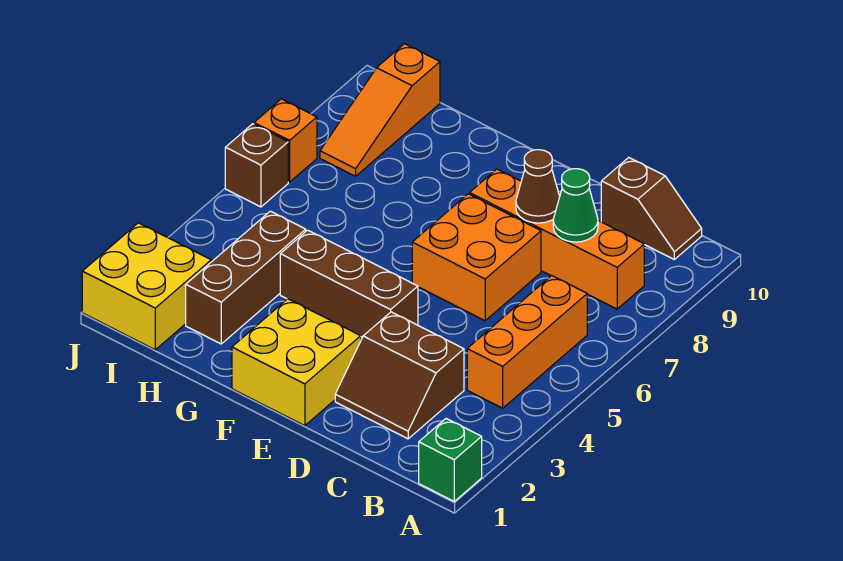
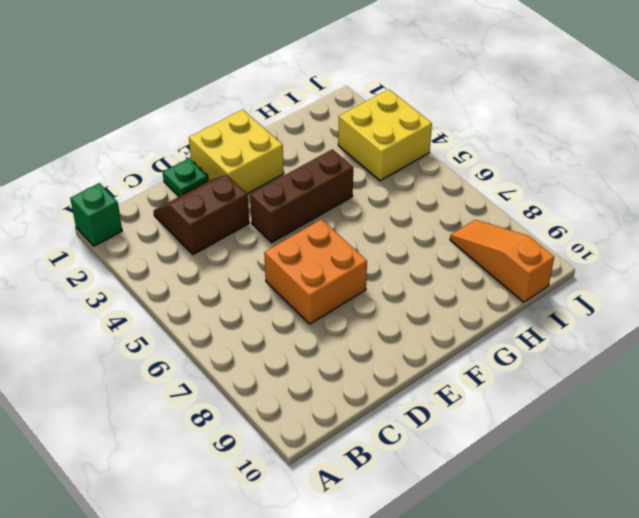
green 1x1 plate [163,158,208,196] -> none
yellow 2x2 brick [338,89,432,181] -> yellow 2x2 brick moved to [82,223,211,350]
none -> orange 1x3 brick [467,276,587,408]
none -> orange 1x4 brick [470,169,644,309]
none -> brown 1x2 slope [601,157,702,259]

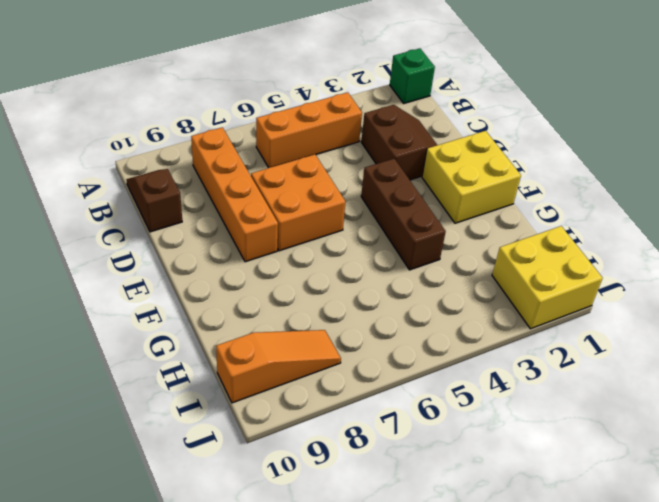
none -> brown 1x3 brick [186,211,306,344]
none -> brown 1x1 brick [225,124,288,207]
none -> orange 1x1 brick [254,99,317,182]

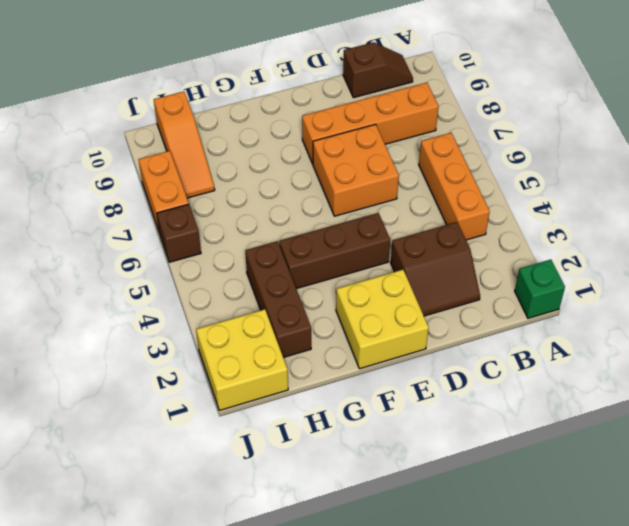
orange 1x2 brick [138,151,189,233] -> orange 1x1 brick [254,99,317,182]
none -> green 1x1 cone [553,169,598,242]
none -> brown 1x1 cone [516,150,560,223]

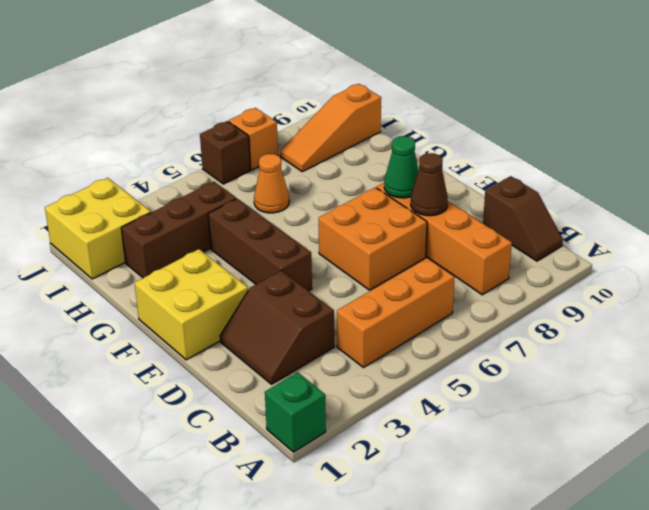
green 1x1 cone [384,136,419,198] -> green 1x1 cone moved to [553,169,598,242]
orange 1x1 cone [254,154,289,213] -> none

